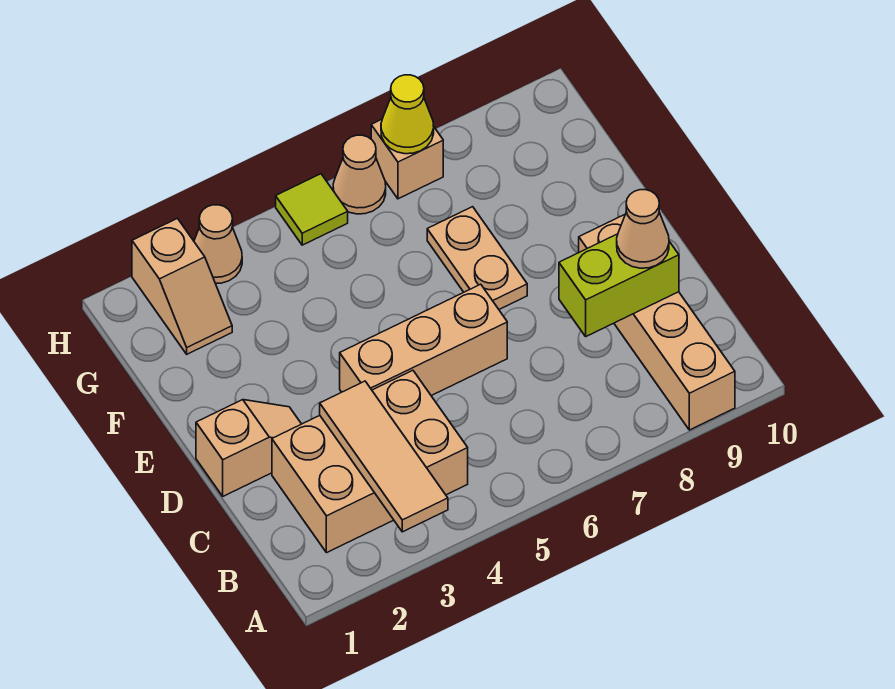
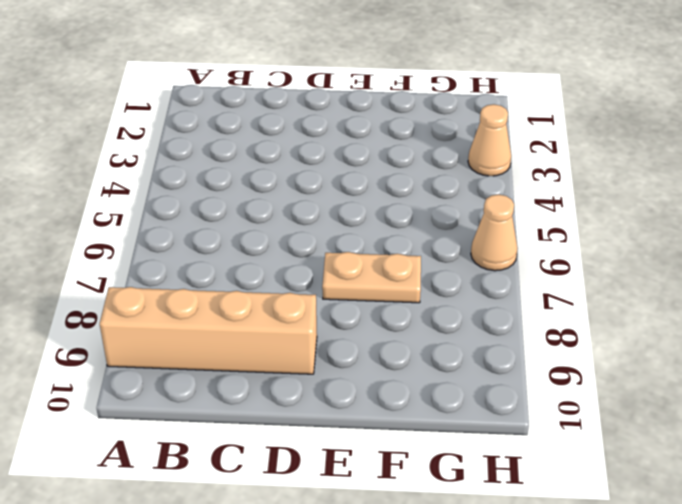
none -> tan 2x3 brick [272,370,468,553]
none -> tan 1x2 slope [196,400,301,496]
none -> tan 1x3 brick [340,284,507,396]

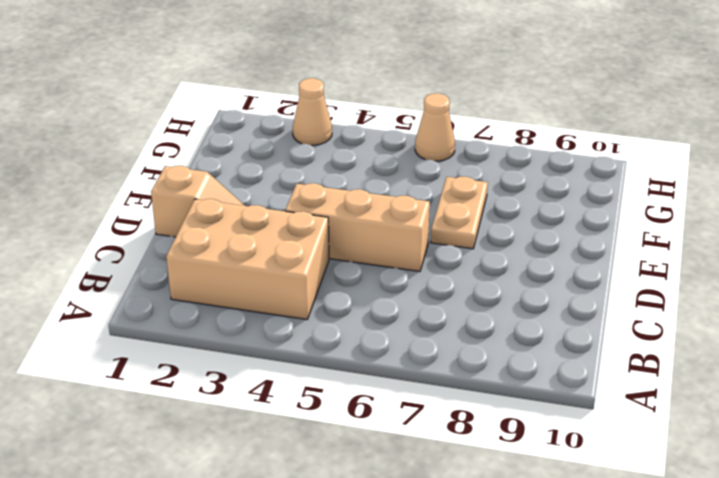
none -> tan 1x4 brick [579,215,735,430]
none -> tan 1x2 slope [132,218,232,354]
none -> lime 1x1 tile [276,174,348,245]

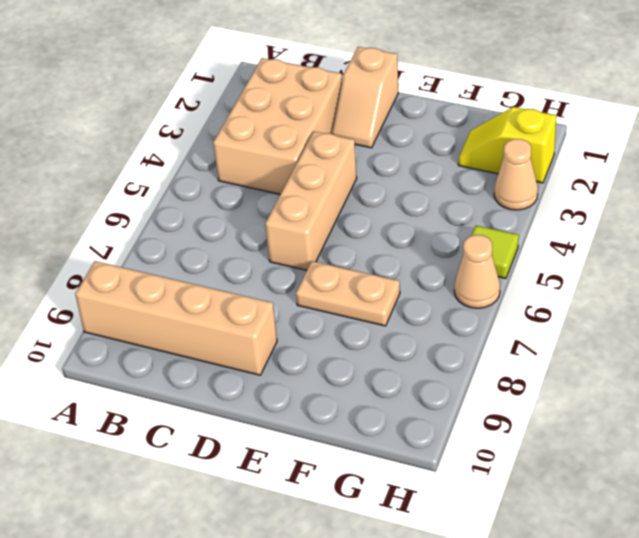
yellow 1x2 slope [458,107,556,183] -> tan 1x2 slope [132,218,232,354]
none -> tan 1x1 brick [371,120,443,199]
none -> tan 1x3 tile [320,381,448,532]
none -> lime 1x2 brick [559,234,679,336]

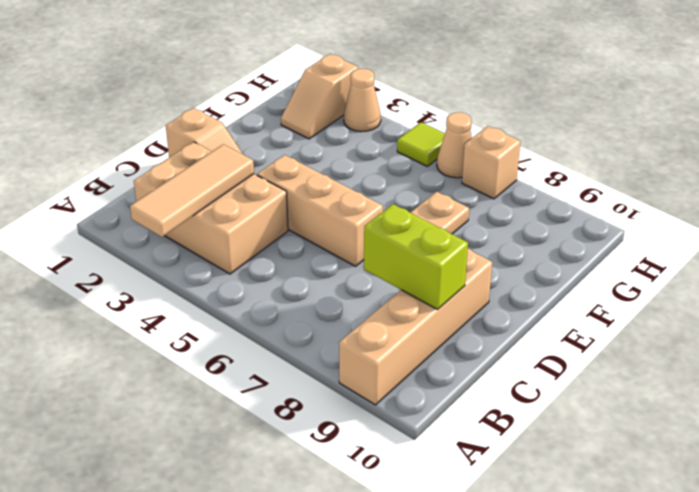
none -> yellow 1x1 cone [381,75,434,154]
none -> tan 1x1 cone [617,190,669,268]

